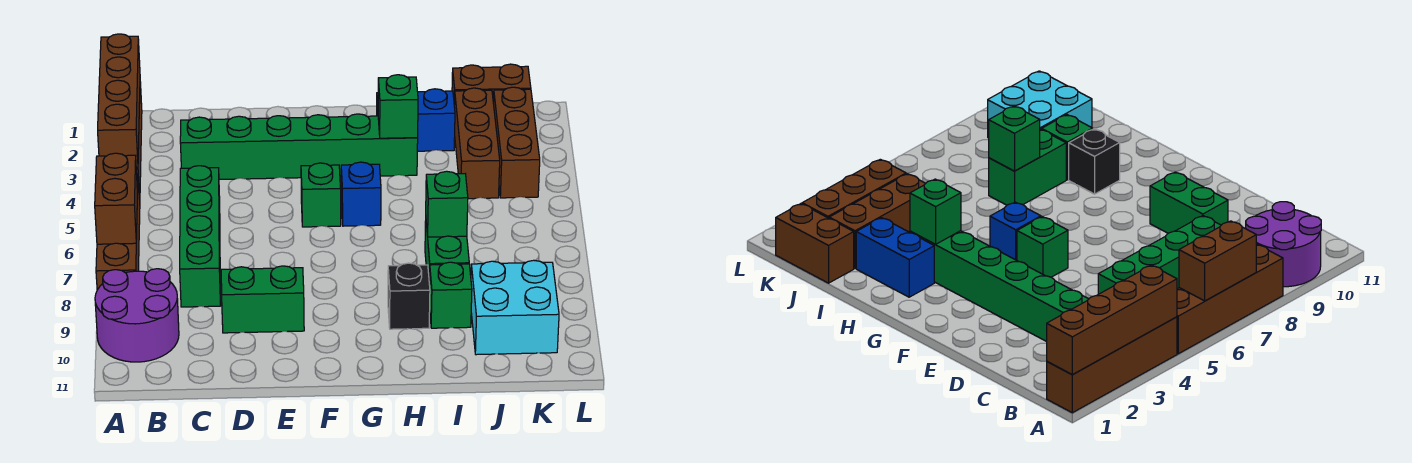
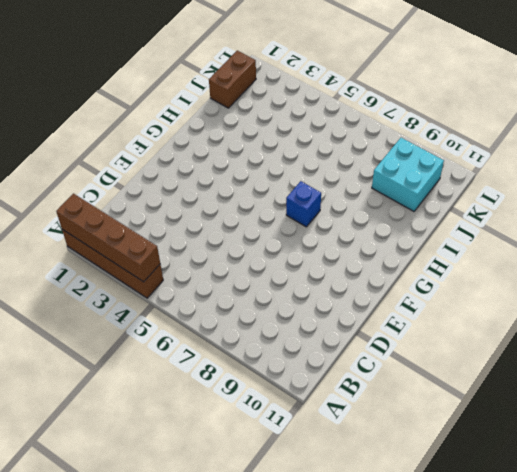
blue 1x1 brick [286,181,321,227] -> blue 1x1 brick moved to [341,162,381,226]
none -> brown 1x4 brick [96,169,140,290]
none -> purple 2x2 round brick [95,269,179,362]
none -> green 1x6 brick [180,114,418,179]

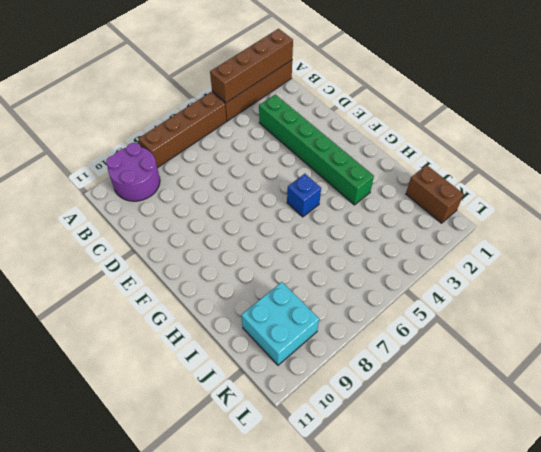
none -> green 1x4 brick [180,166,221,307]
none -> green 1x2 brick [221,266,304,333]
none -> green 1x1 brick [301,163,341,227]

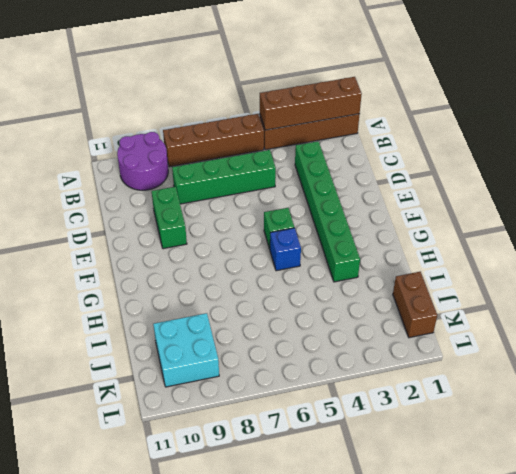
none -> blue 1x2 brick [377,89,455,151]
none -> black 1x1 brick [388,263,430,329]
none -> green 1x2 brick [425,221,469,284]

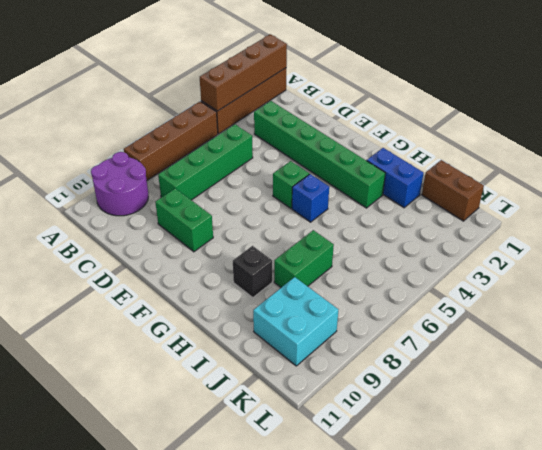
none -> green 1x1 brick [429,262,472,328]
none -> brown 1x3 brick [454,88,500,199]
none -> brown 1x3 brick [493,87,540,198]

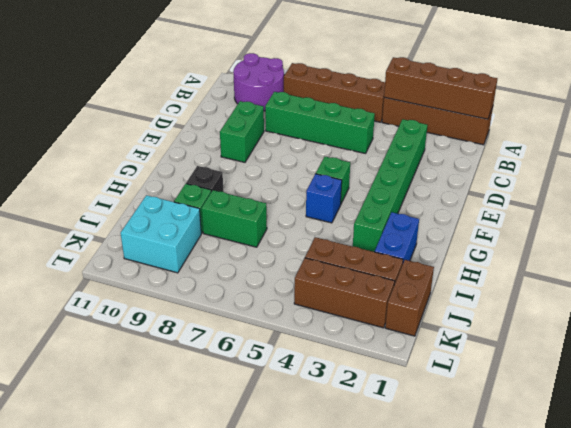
none -> brown 1x2 brick [95,153,137,244]
none -> green 1x1 brick [378,75,418,138]
none -> green 1x1 brick [426,171,468,237]

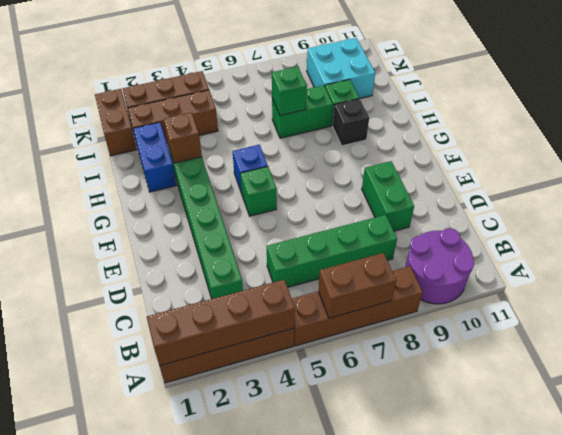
brown 1x1 brick [164,112,202,163] -> green 1x1 brick [378,75,418,138]

